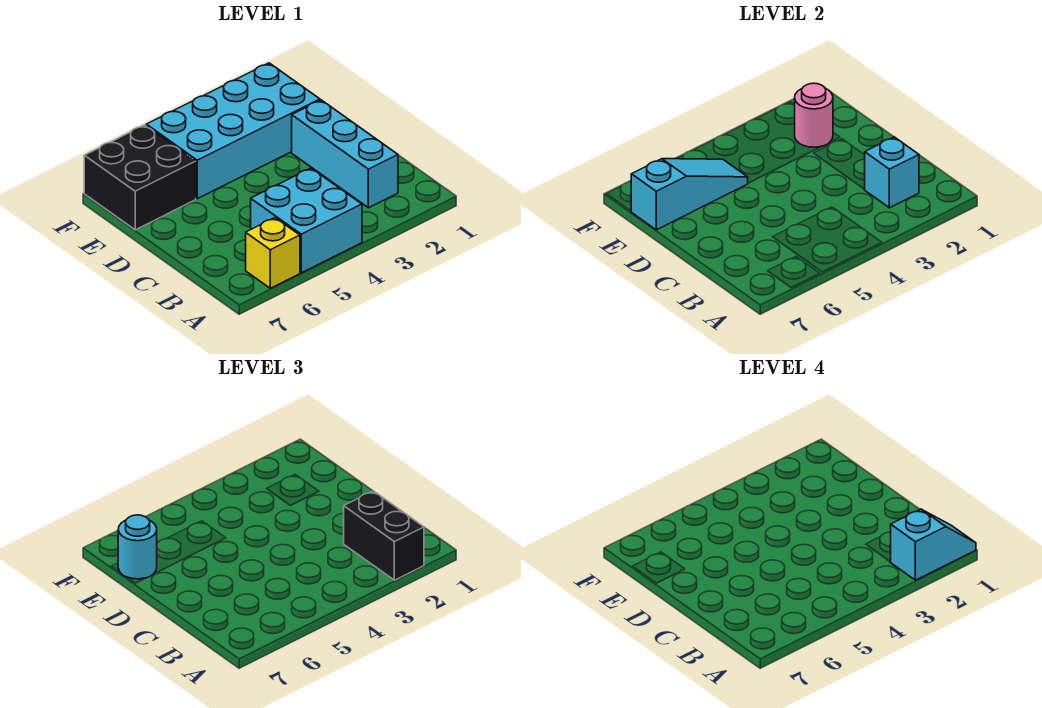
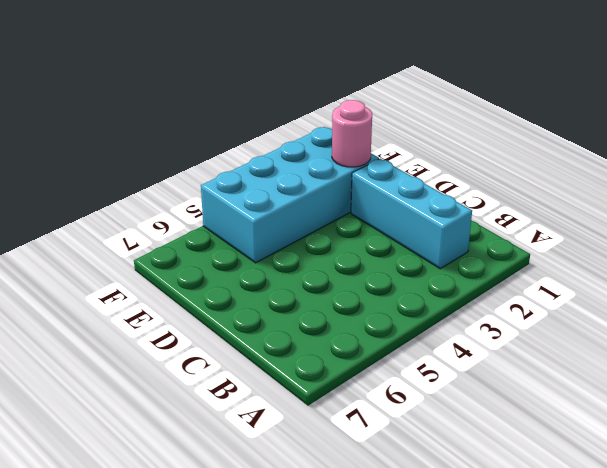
none -> cyan 2x2 brick [251,168,362,273]
none -> yellow 1x1 brick [246,218,300,288]

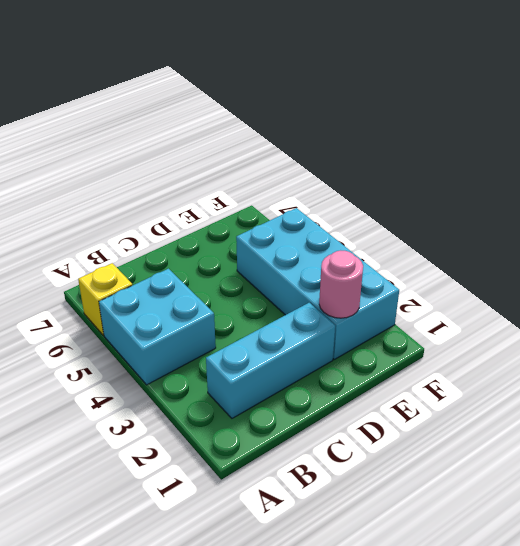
none -> black 2x2 brick [84,125,196,230]
none -> cyan 1x1 brick [864,137,919,208]

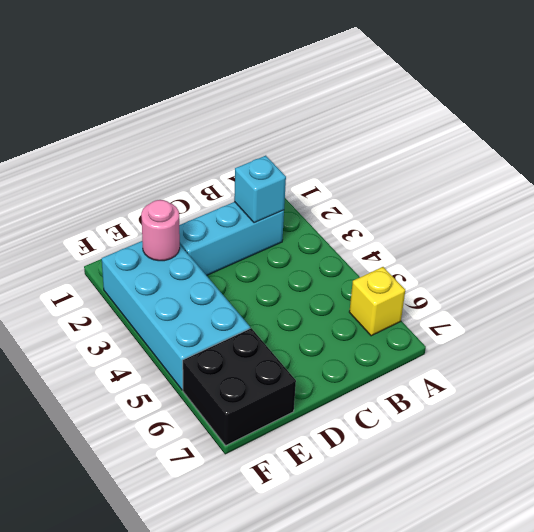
none -> cyan 2x2 brick [251,168,362,273]
none -> cyan 1x3 slope [631,159,748,230]

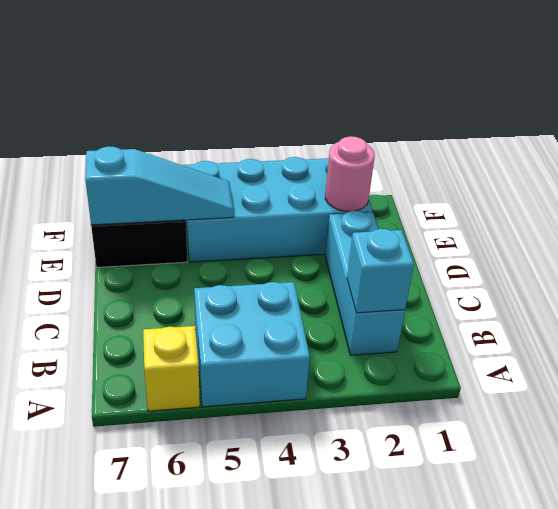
none -> black 1x2 brick [344,491,424,580]
none -> cyan 1x1 round brick [118,515,157,579]

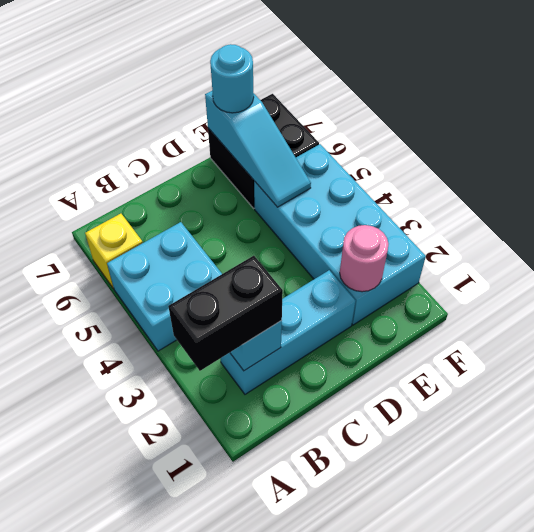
none -> cyan 1x2 slope [891,509,976,580]

